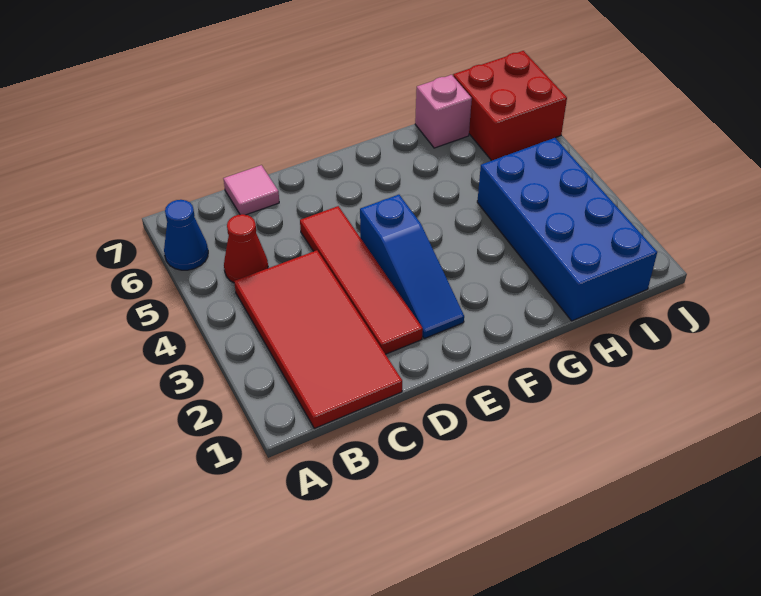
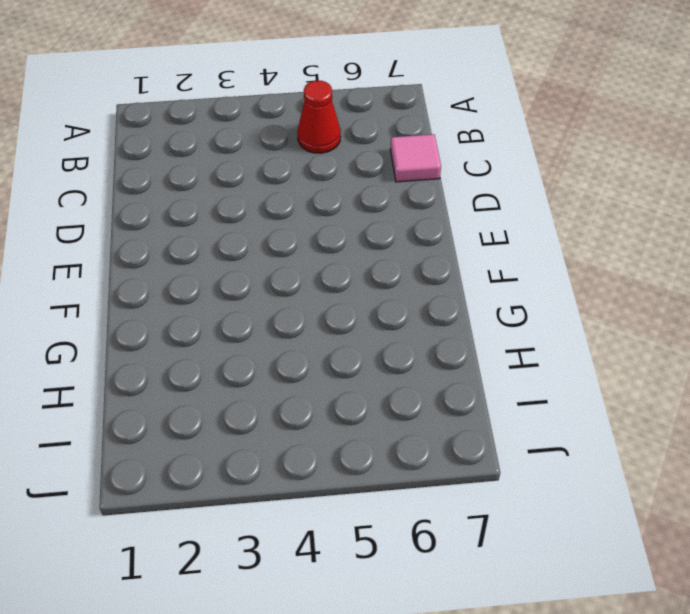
none -> blue 1x1 cone [164,200,208,270]
none -> red 2x4 tile [234,250,402,428]

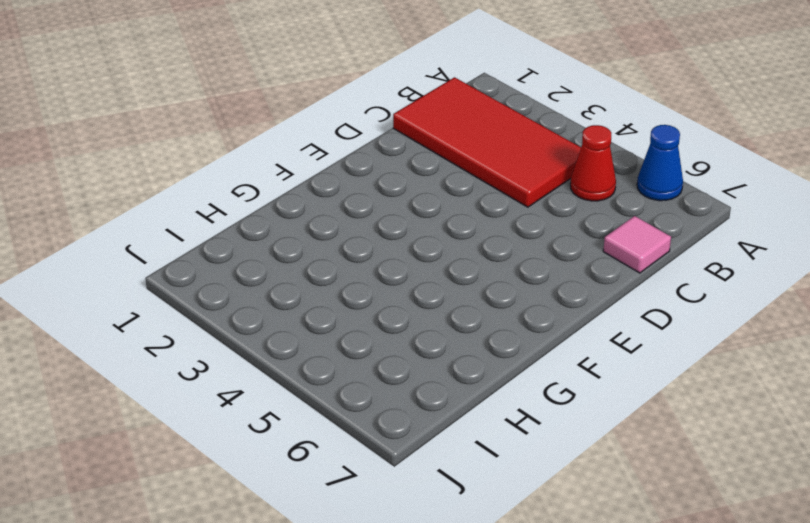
none -> red 1x4 tile [300,206,423,354]
none -> blue 1x3 slope [360,195,464,339]

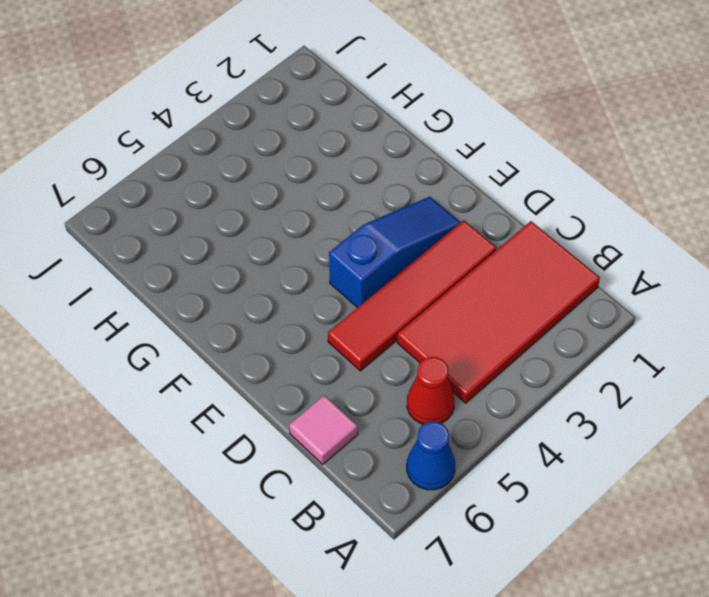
none -> blue 2x4 brick [477,138,657,321]
none -> pink 1x1 brick [415,75,472,148]

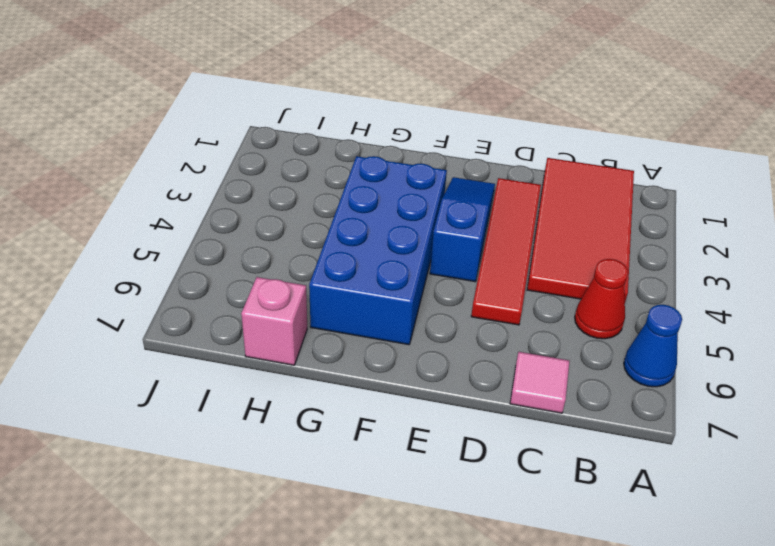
blue 2x4 brick [309,156,447,345] -> blue 2x4 brick moved to [477,138,657,321]
none -> red 2x2 brick [453,51,567,161]

